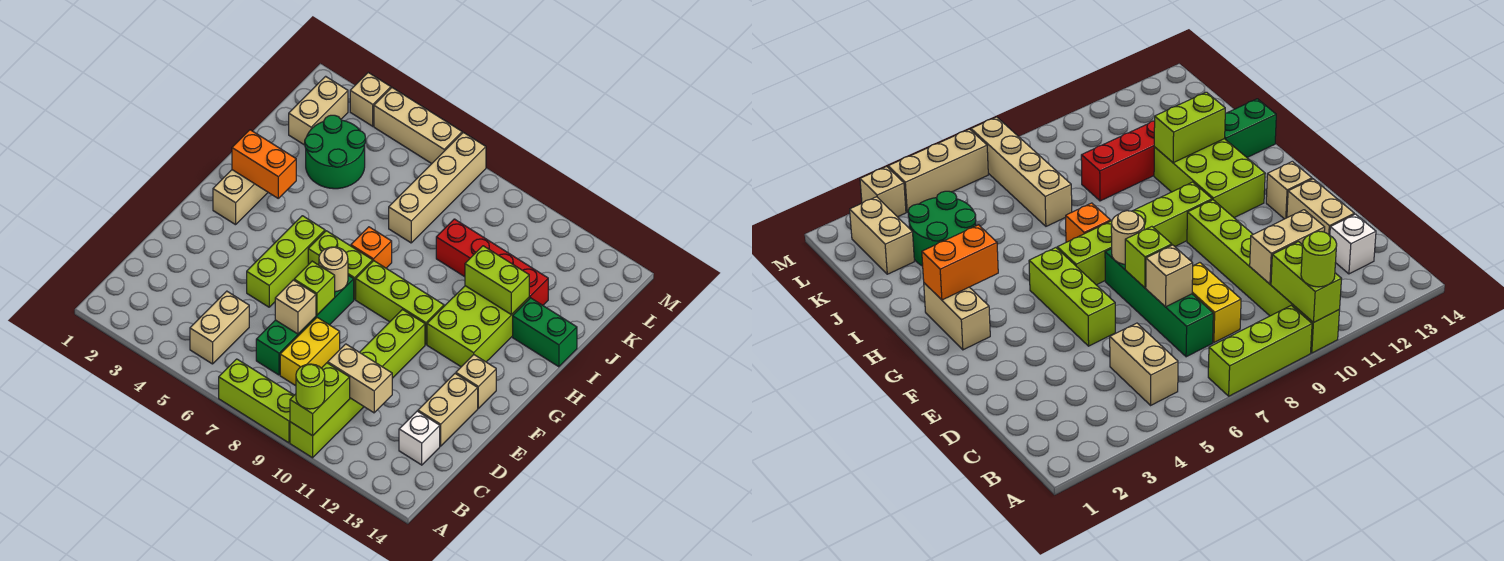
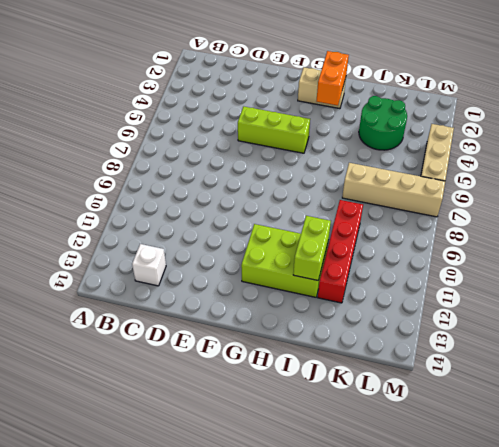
none -> lime 1x3 brick [219,359,294,443]
none -> lime 1x6 brick [290,310,425,458]
none -> tan 1x2 brick [190,291,249,364]

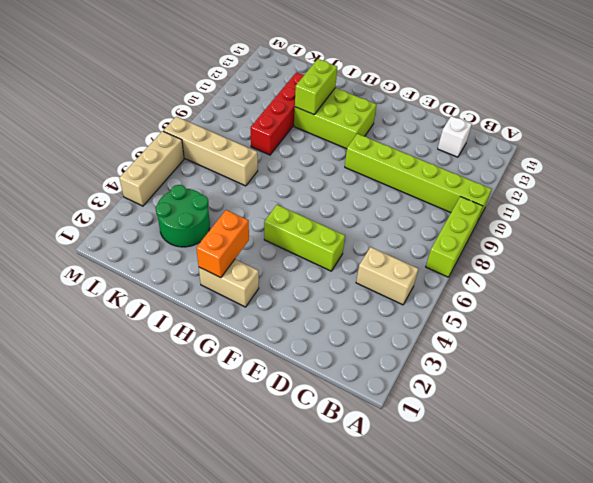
none -> green 1x4 brick [256,275,354,375]
none -> yellow 1x2 brick [280,317,340,386]
none -> tan 1x2 brick [418,374,478,446]

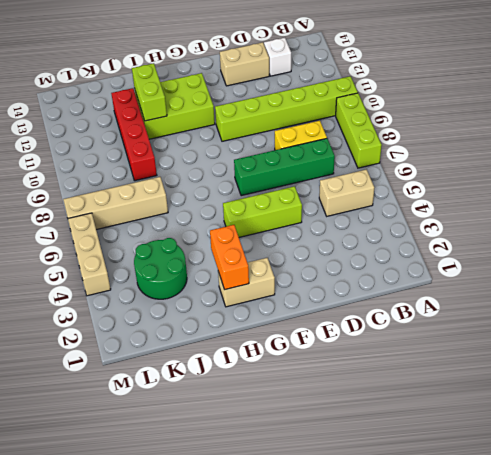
none -> tan 1x1 brick [456,355,496,408]
none -> lime 1x2 brick [308,231,373,299]
none -> lime 1x3 brick [356,261,444,344]

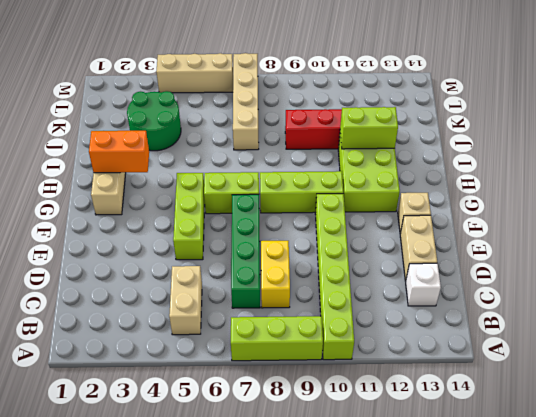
none -> orange 1x1 brick [351,227,392,268]
none -> green 1x2 brick [513,298,577,367]
none -> tan 1x2 brick [289,76,348,145]

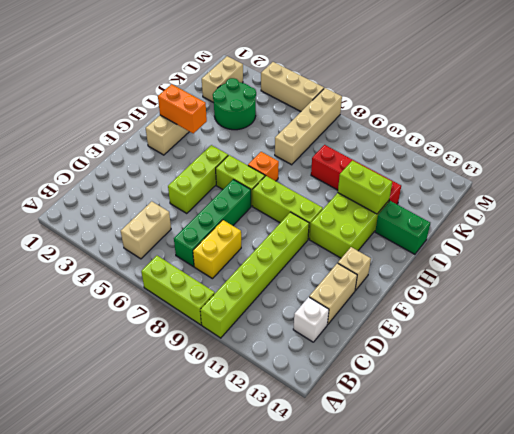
none -> tan 1x1 brick [350,73,391,126]
none -> lime 1x2 brick [290,363,350,436]
none -> tan 1x2 brick [328,344,392,413]

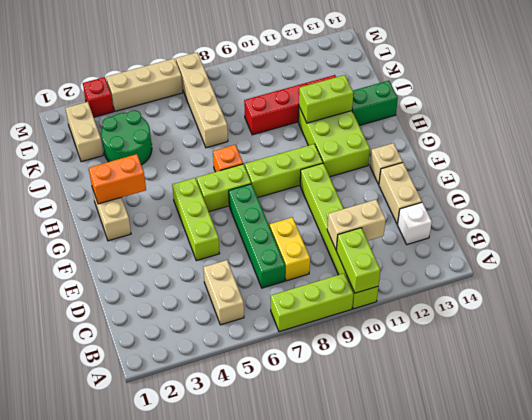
red 1x1 brick [83,77,114,117] -> tan 1x1 brick [350,73,391,126]
none -> tan 1x1 brick [275,280,316,334]
none -> lime 1x1 brick [294,261,335,315]
none -> tan 1x1 round brick [319,247,348,292]

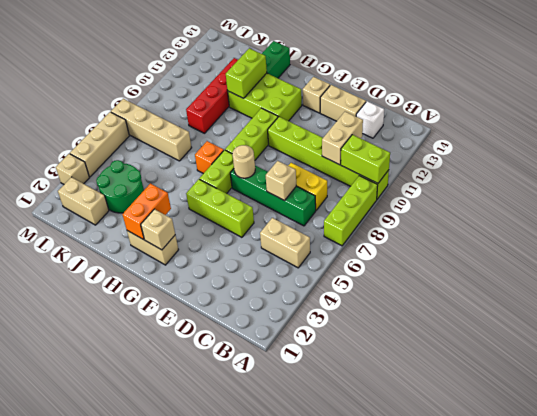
tan 1x1 brick [141,209,175,250] -> none
none -> lime 1x1 brick [294,261,335,315]
none -> lime 1x1 round brick [296,364,325,409]

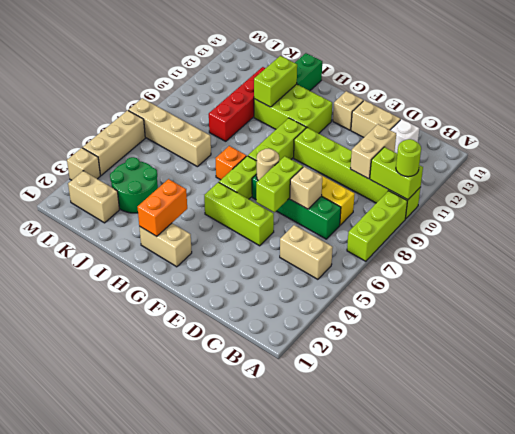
lime 1x2 brick [256,156,303,212] -> lime 1x1 brick [294,261,335,315]

